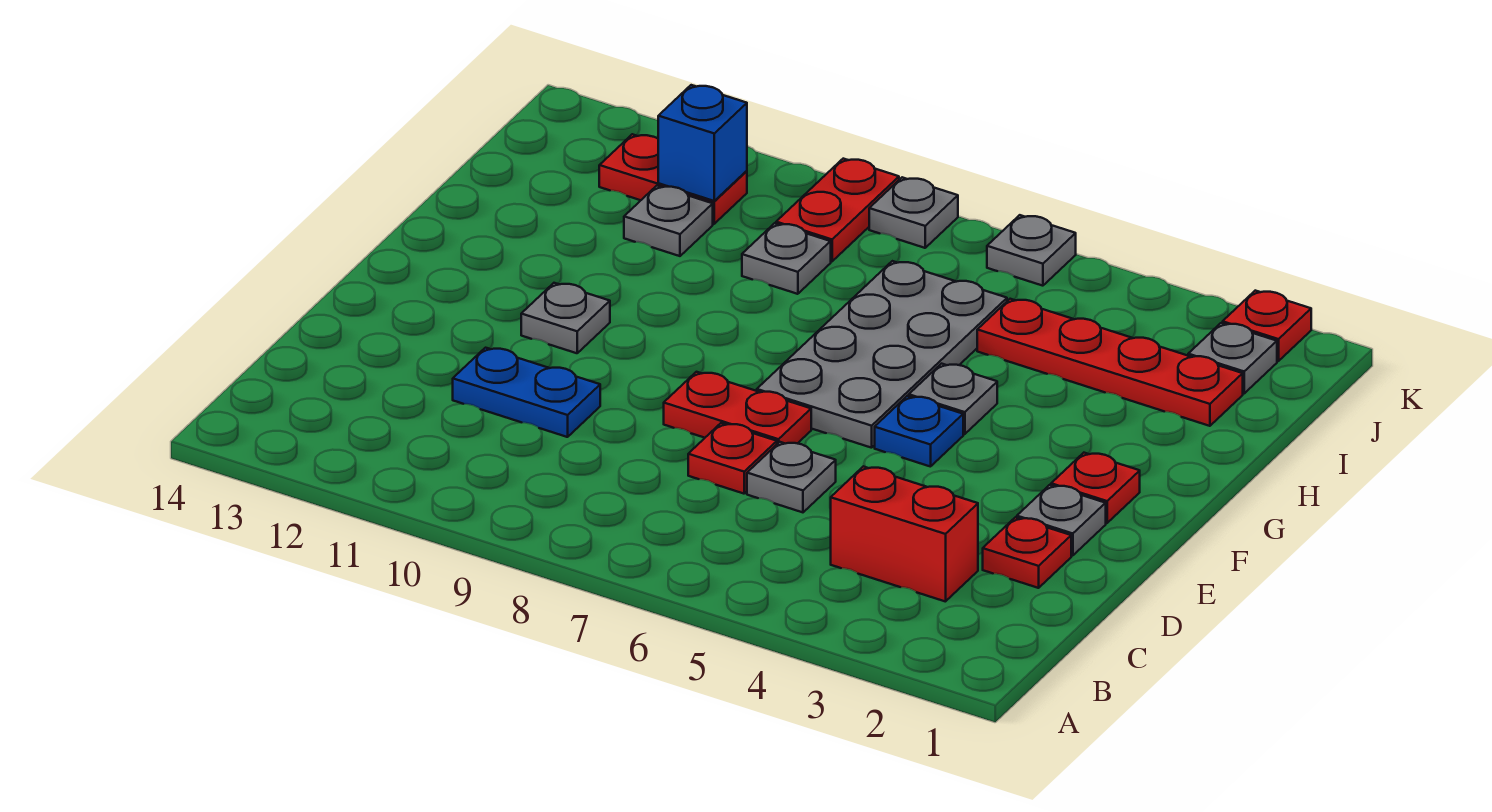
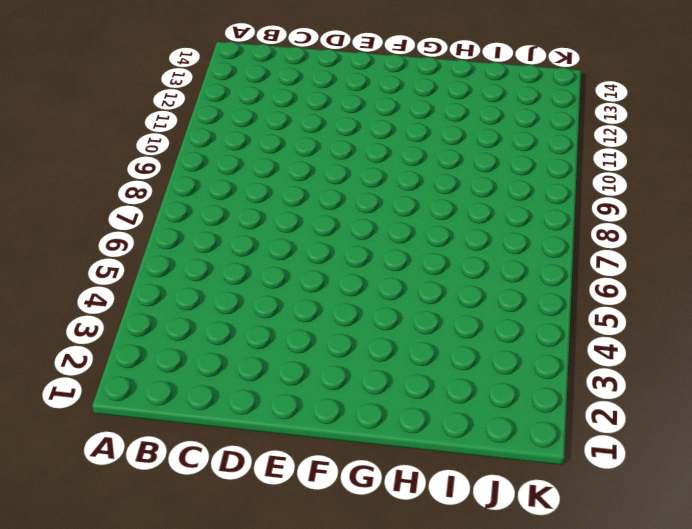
none -> red 1x2 brick [831,466,978,602]
none -> red 1x1 plate [983,517,1071,588]
none -> grey 1x1 plate [747,442,836,512]

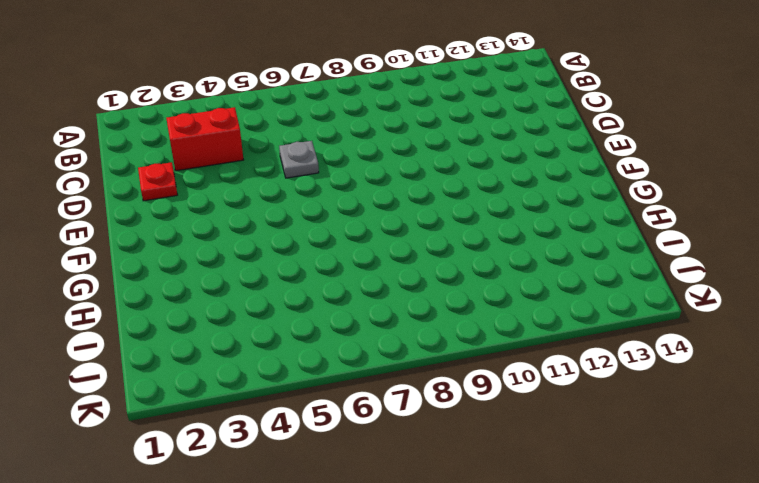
none -> red 1x1 plate [688,423,777,494]
none -> blue 1x2 plate [453,348,600,437]
none -> grey 1x1 plate [1017,485,1106,556]

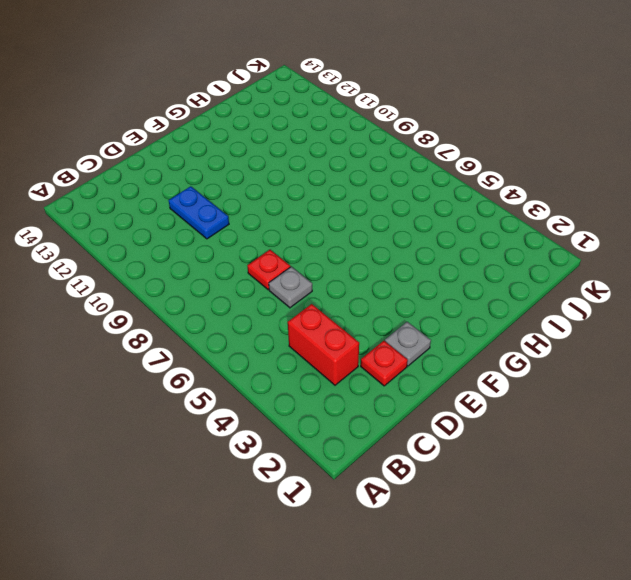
none -> red 1x2 plate [664,372,811,444]
none -> red 1x1 plate [1051,453,1140,523]
none -> blue 1x1 plate [875,396,963,467]

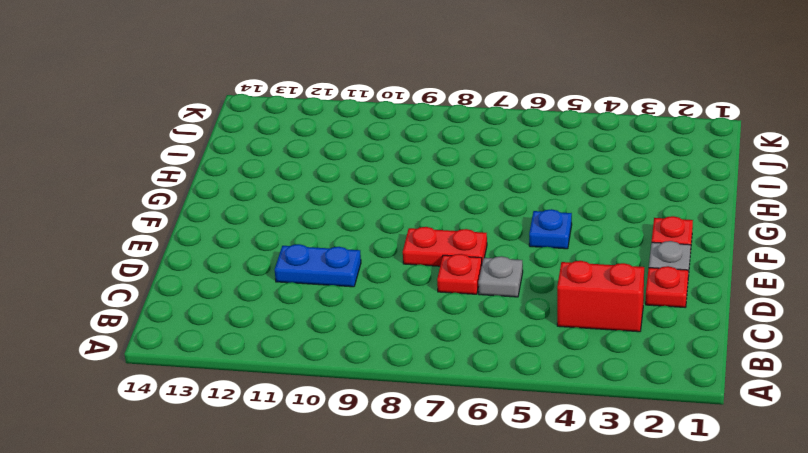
none -> grey 2x4 plate [757,261,1007,448]
none -> grey 1x1 plate [521,283,610,353]
none -> grey 1x1 plate [909,364,997,434]

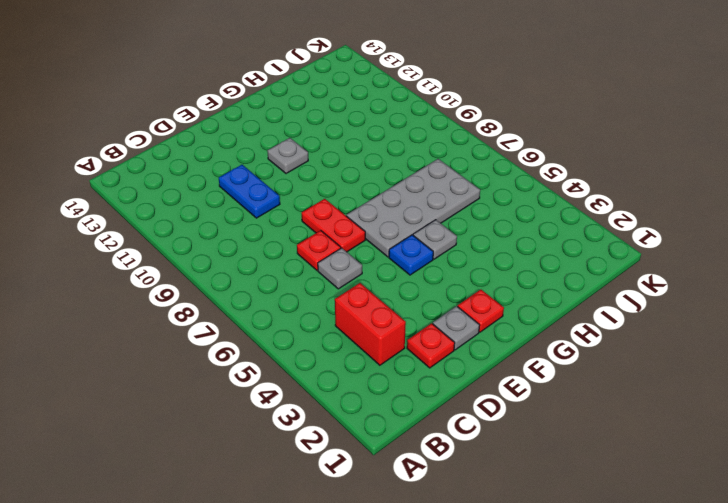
none -> red 1x4 plate [977,299,1243,426]
none -> grey 1x1 plate [742,223,831,294]
none -> grey 1x1 plate [624,186,713,256]

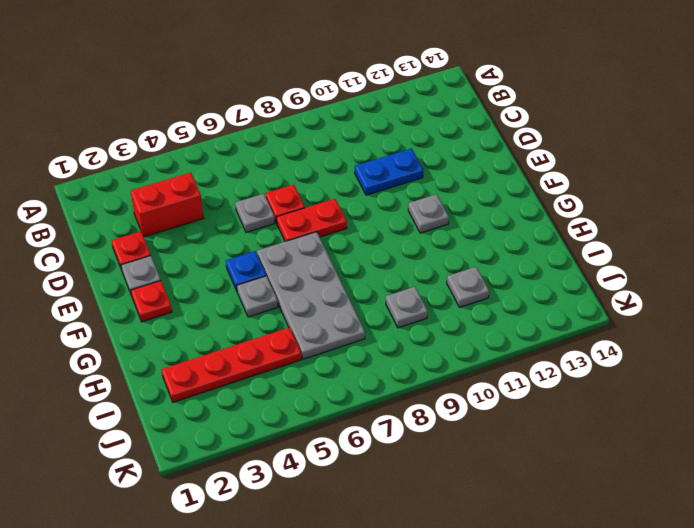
none -> grey 1x1 plate [1188,323,1277,393]
none -> red 1x2 plate [776,159,899,261]
none -> red 1x2 plate [599,134,747,224]

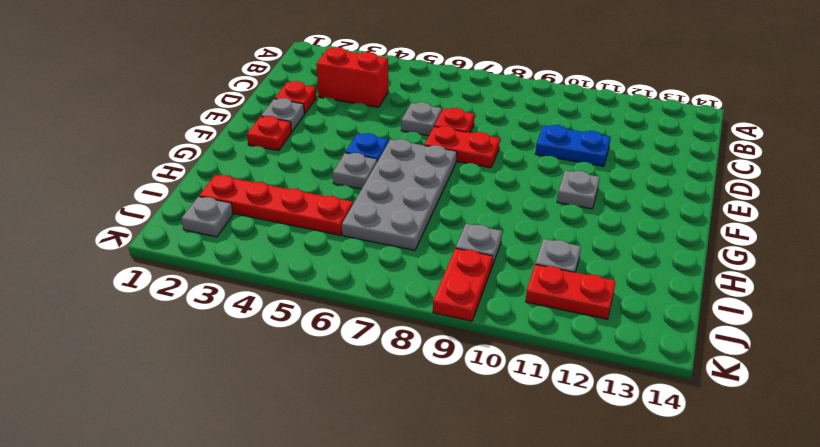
none -> red 1x1 plate [1223,291,1311,361]
none -> grey 1x1 plate [987,215,1076,286]
none -> grey 1x1 plate [869,177,958,248]

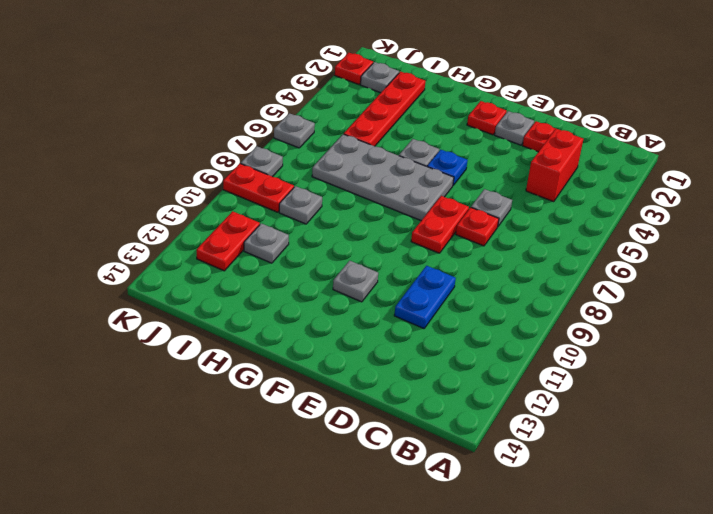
none -> blue 1x1 brick [658,85,747,201]

